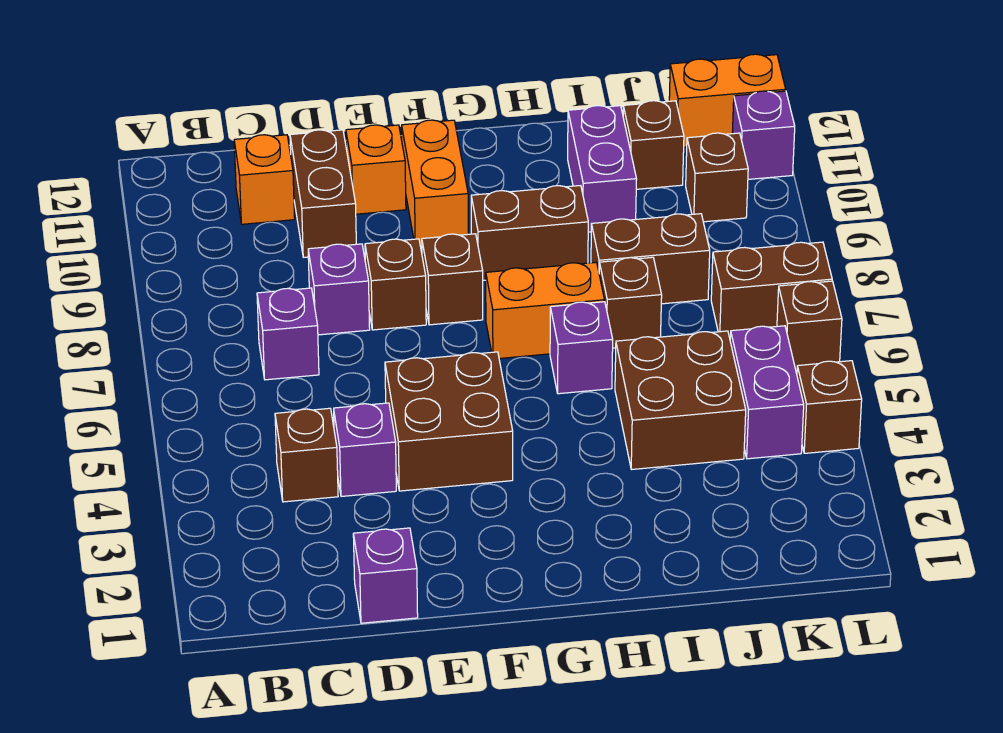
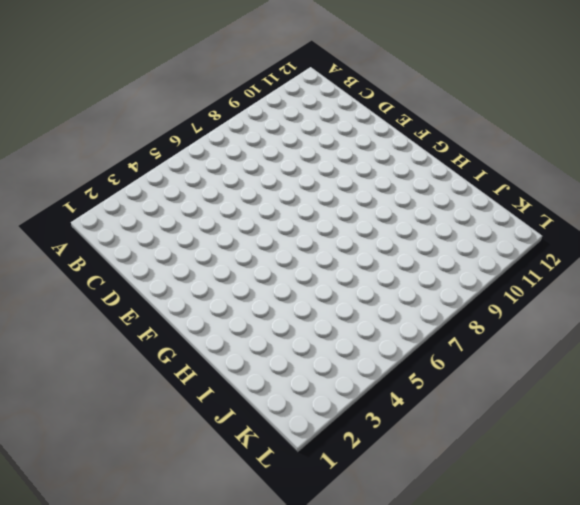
none -> brown 1x1 brick [275,408,338,502]
none -> purple 1x1 brick [257,288,319,380]
none -> orange 1x1 brick [234,135,295,224]

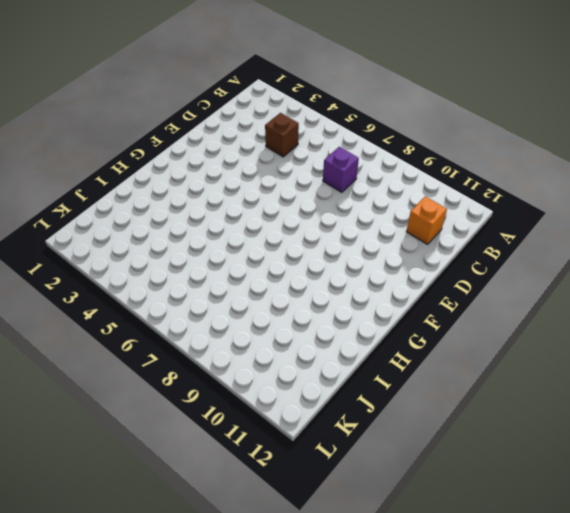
none -> purple 1x1 brick [353,528,418,623]
none -> purple 1x1 brick [334,403,396,496]
none -> purple 1x1 brick [308,244,370,335]

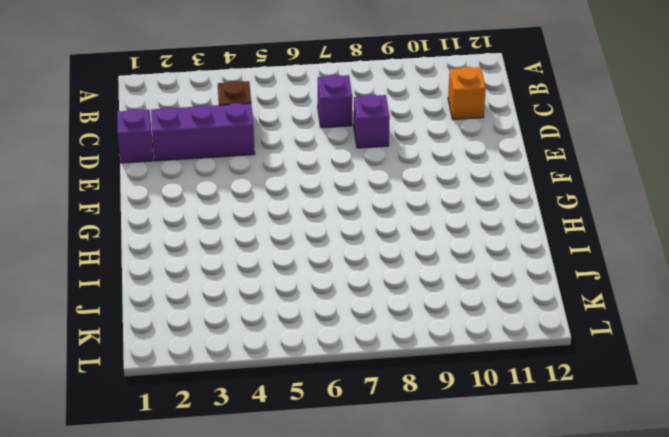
purple 1x3 brick [151,103,255,161] -> purple 1x1 brick [334,403,396,496]
none -> brown 1x2 brick [290,130,356,257]
none -> brown 2x2 brick [385,352,513,491]
none -> brown 1x1 brick [365,239,426,330]

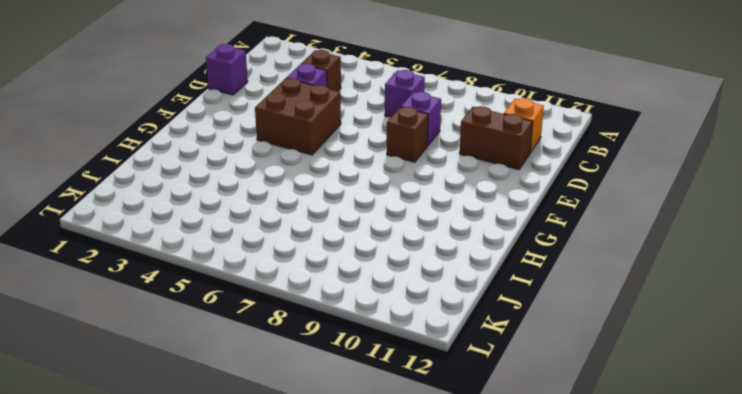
none -> orange 1x1 brick [346,125,406,214]
none -> brown 1x1 brick [422,234,483,325]
none -> orange 1x2 brick [402,120,468,247]

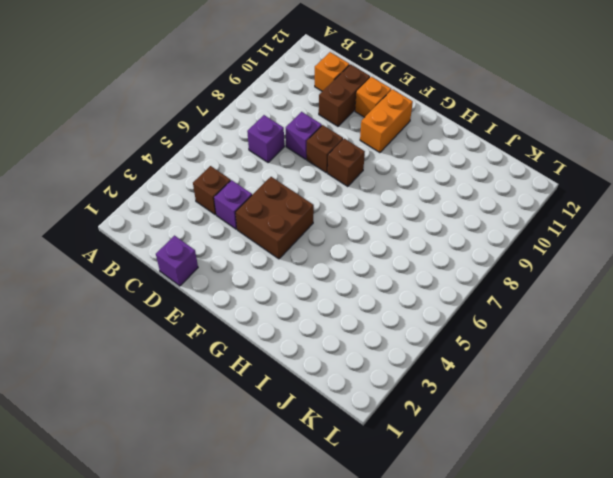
none -> orange 1x2 brick [486,262,604,359]
none -> brown 1x2 brick [471,186,588,280]
none -> purple 1x1 brick [550,302,613,394]

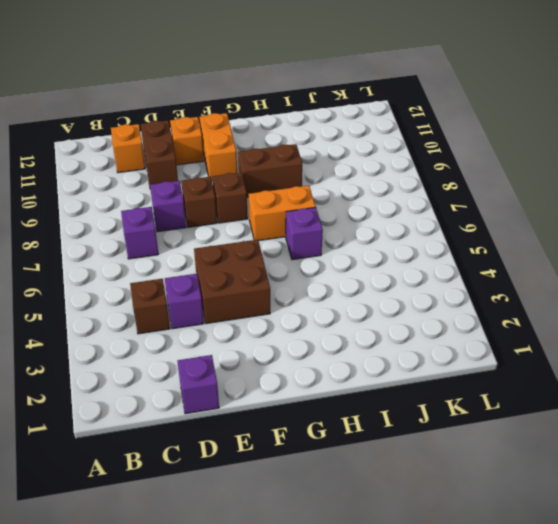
none -> brown 2x2 brick [615,331,746,470]
none -> brown 1x1 brick [599,257,662,348]
none -> brown 1x2 brick [591,214,710,304]

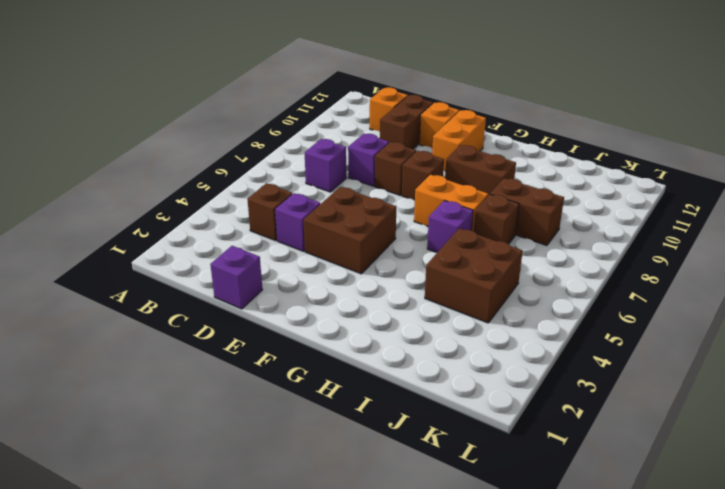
none -> purple 1x2 brick [568,106,637,232]
none -> brown 1x1 brick [623,101,684,189]
none -> purple 1x2 brick [730,326,804,459]

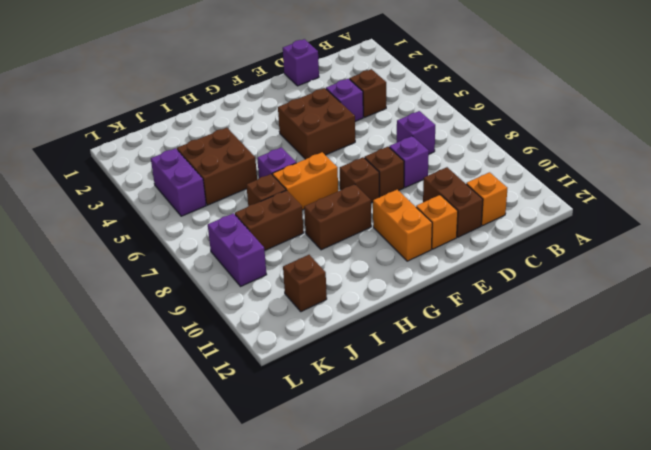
purple 1x2 brick [208,213,267,286] -> purple 1x2 brick moved to [568,106,637,232]
none -> brown 1x2 brick [711,242,832,338]
none -> brown 1x1 brick [686,133,748,222]
none -> orange 1x2 brick [669,54,786,147]

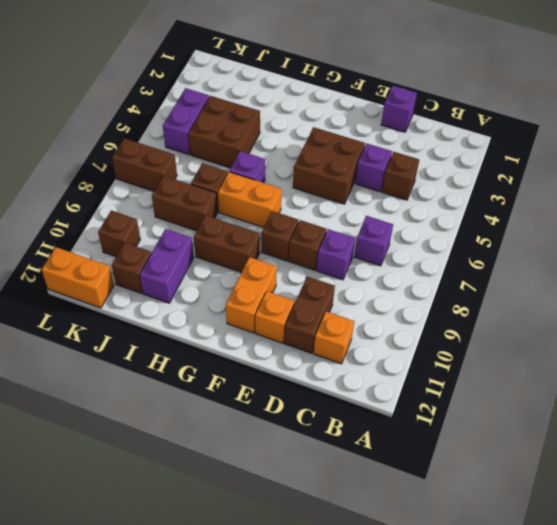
none -> brown 1x1 brick [797,361,862,453]
none -> brown 1x1 brick [777,281,842,372]
none -> purple 1x1 brick [732,91,795,179]

